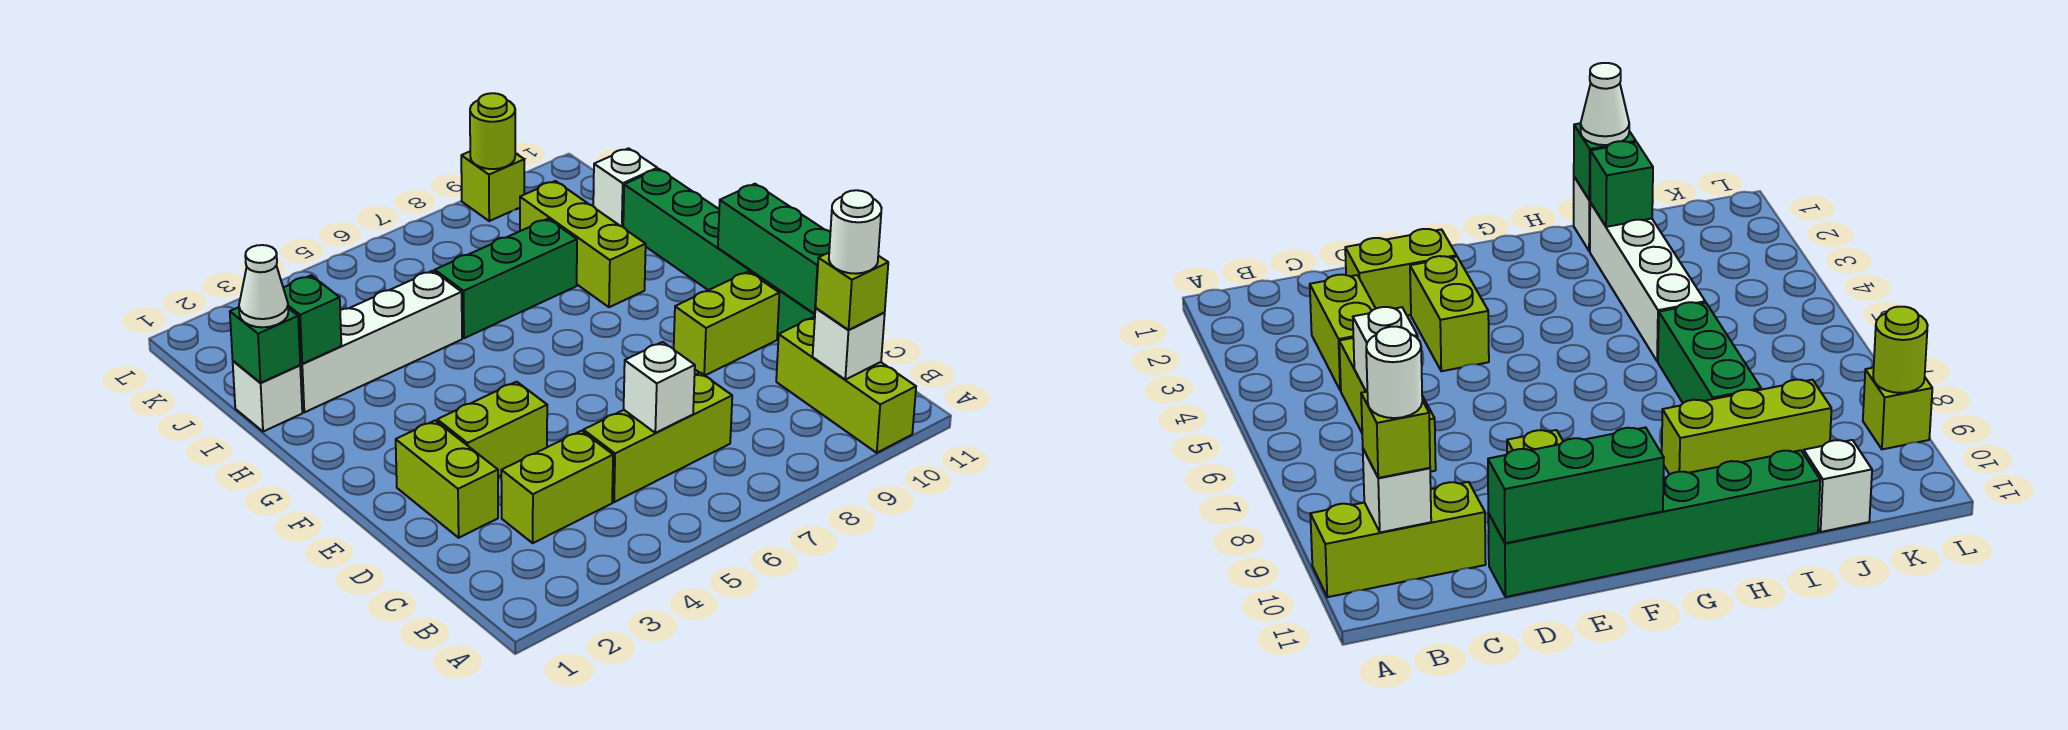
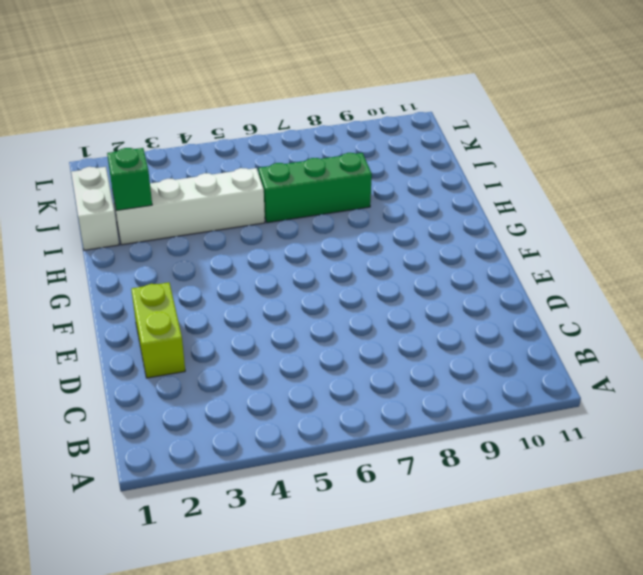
white 1x2 brick [71,167,119,250] -> white 1x1 brick [233,361,302,432]
none -> lime 1x3 brick [776,317,916,453]
none -> lime 1x2 brick [501,431,613,543]
none -> lime 1x3 brick [583,373,732,502]

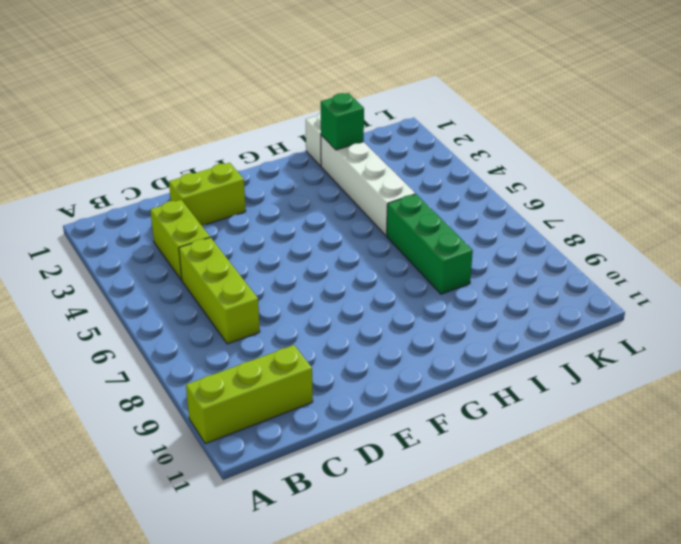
none -> green 1x6 brick [623,169,815,338]
none -> lime 1x2 brick [437,382,547,477]
none -> lime 1x2 brick [674,271,779,375]

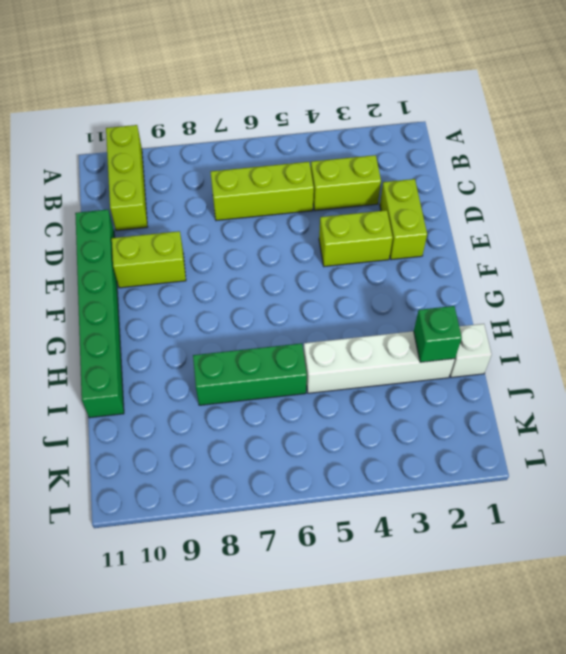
none -> lime 1x3 brick [520,181,646,307]
none -> white 1x1 brick [593,148,657,227]
none -> lime 1x1 brick [461,152,524,221]

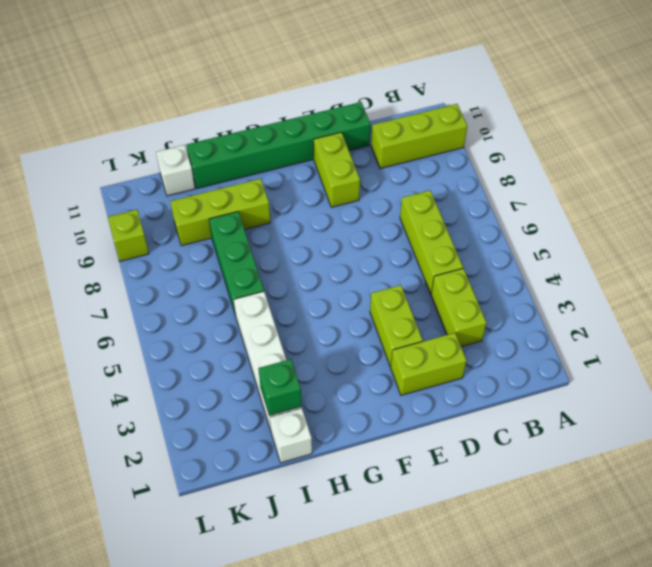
none -> white 1x1 brick [813,308,885,380]
none -> white 1x1 brick [624,342,695,433]
none -> green 1x3 brick [718,184,830,314]

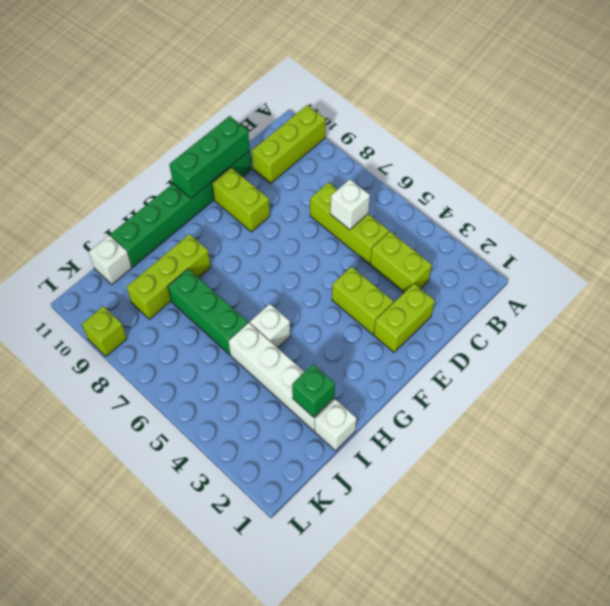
white 1x1 brick [250,304,290,348] -> white 1x1 brick moved to [813,308,885,380]
none -> green 1x1 brick [230,307,300,383]
none -> lime 1x1 round brick [470,93,515,169]
none -> lime 1x1 brick [816,253,888,330]

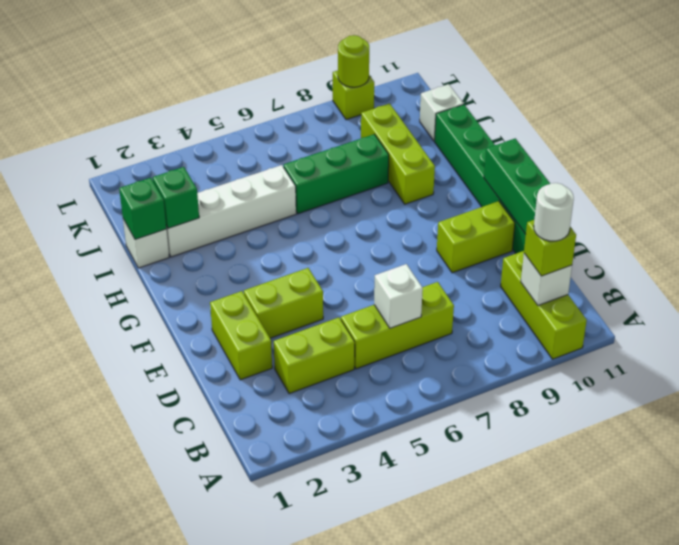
none -> white 1x1 cone [239,245,288,327]

